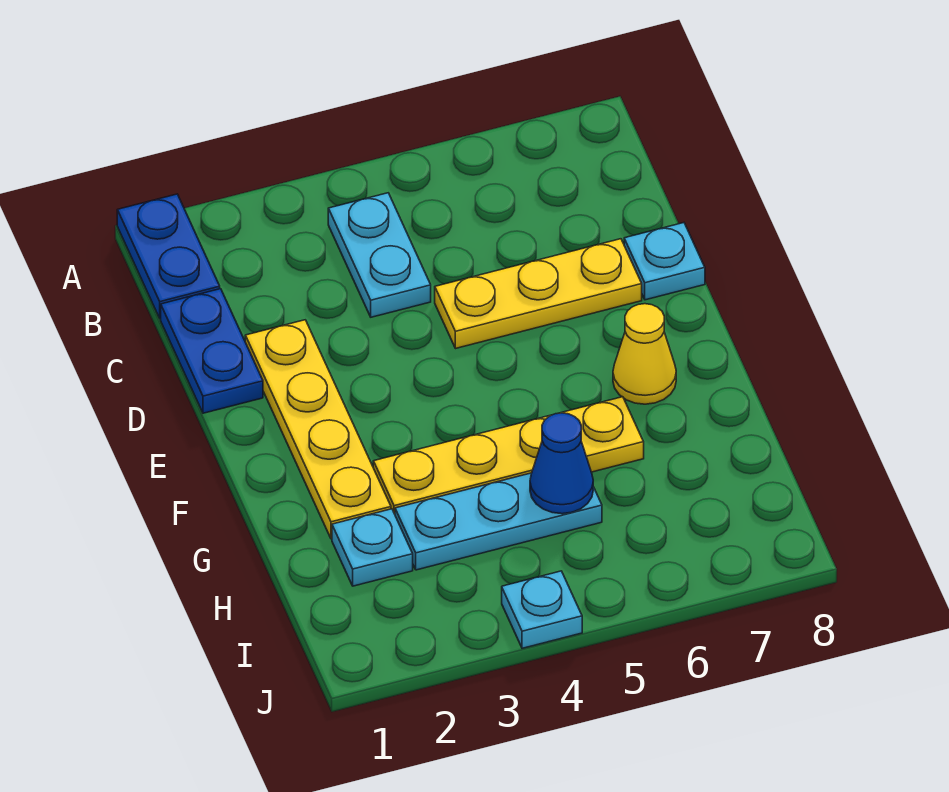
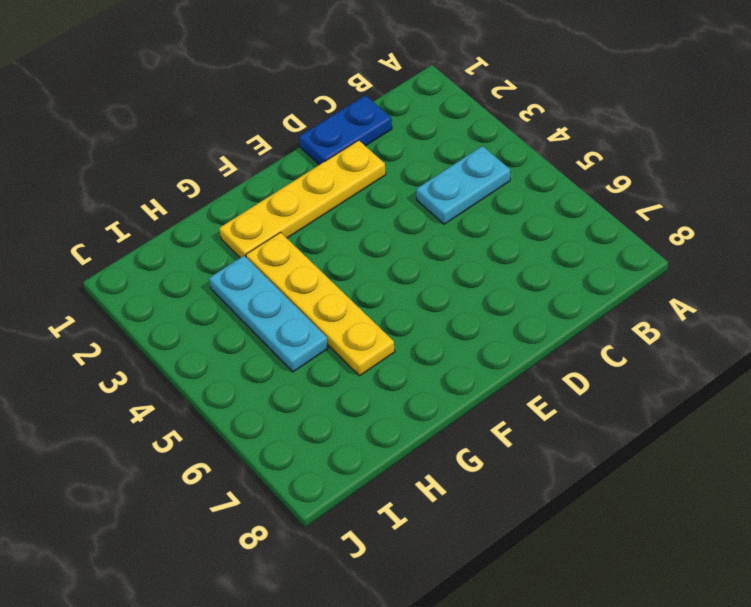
none -> blue 1x2 plate [117,194,220,319]
none -> yellow 1x3 plate [435,239,642,348]
none -> cyan 1x1 plate [624,223,705,300]

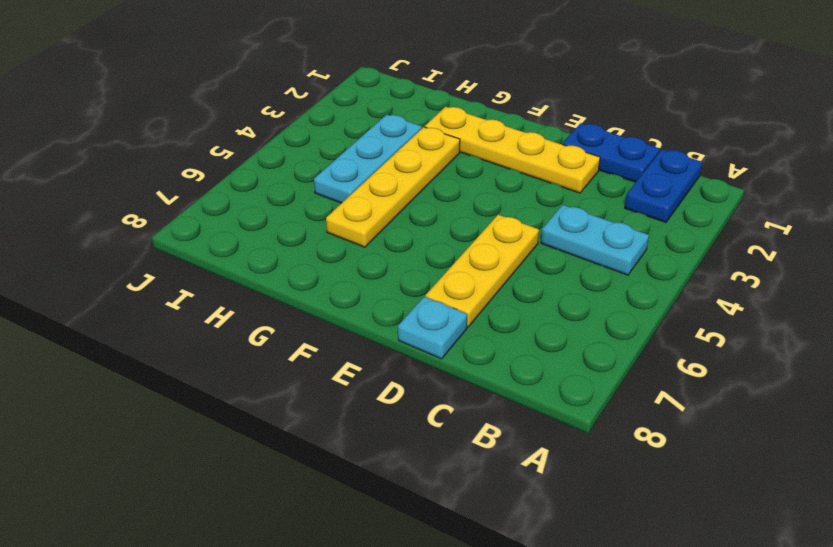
blue 1x2 plate [625,149,702,222] -> blue 1x2 plate turned to [117,194,220,319]
none -> yellow 1x1 cone [613,304,676,404]
none -> cyan 1x1 plate [332,509,413,586]
none -> cyan 1x1 plate [502,571,582,648]

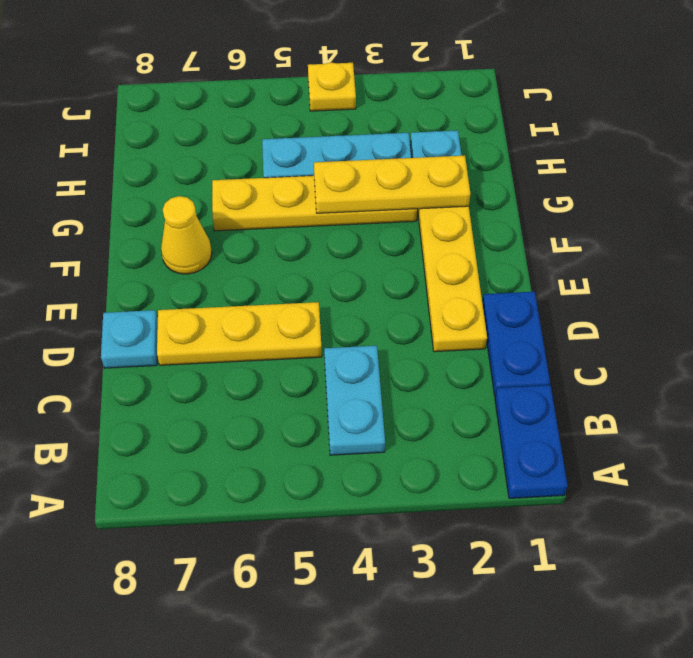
yellow 1x3 plate [314,155,470,213] -> none
yellow 1x1 plate [308,63,356,111] -> cyan 1x1 plate [502,571,582,648]
none -> blue 1x1 cone [530,413,593,514]

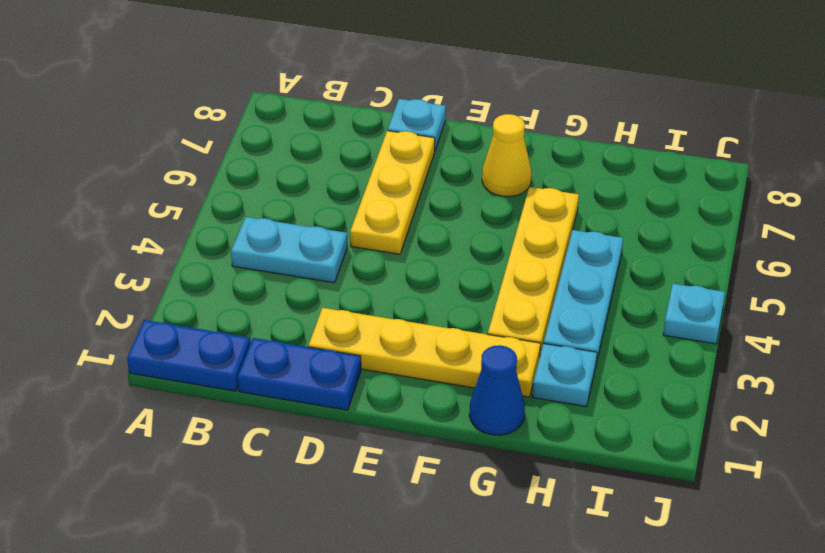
blue 1x1 cone [469,345,525,435] -> blue 1x1 cone moved to [530,413,593,514]

